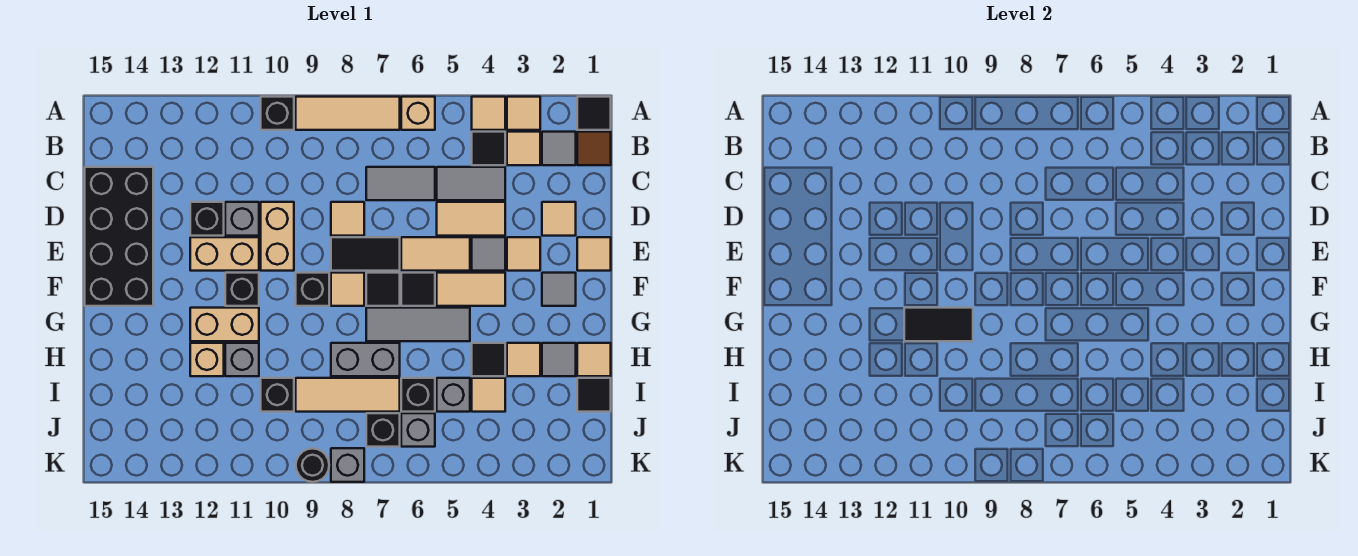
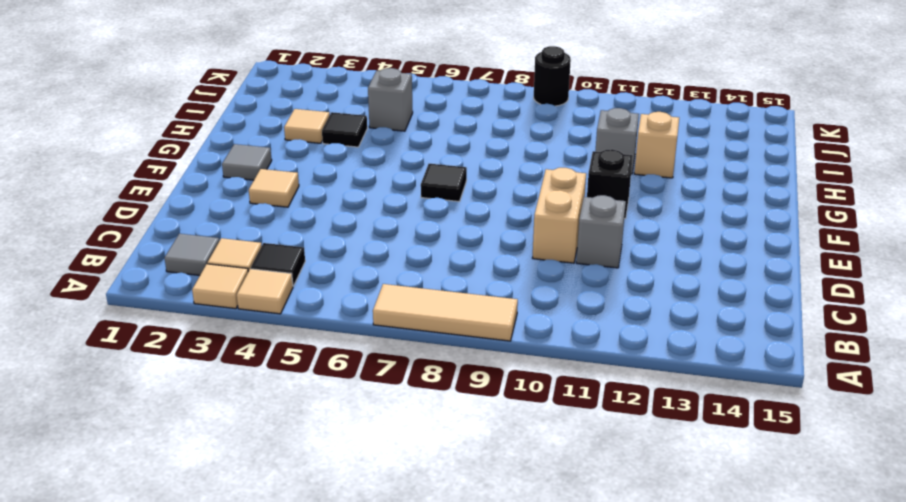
none -> black 1x1 tile [577,97,611,130]
none -> tan 1x1 brick [401,97,435,130]
none -> black 1x1 brick [261,97,294,130]
none -> brown 1x1 tile [577,132,611,165]

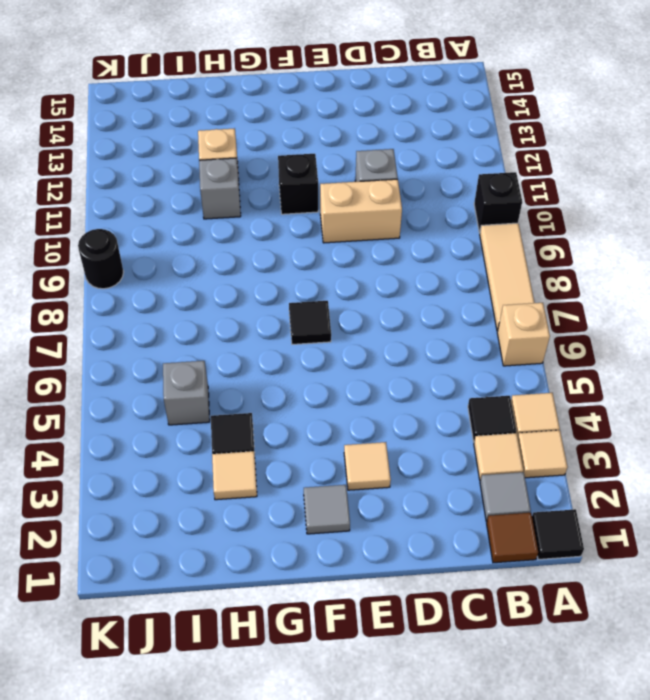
none -> grey 1x2 tile [437,167,505,200]
none -> grey 1x2 tile [366,167,435,200]
none -> black 2x4 brick [85,167,153,306]
none -> tan 1x1 tile [542,202,576,236]

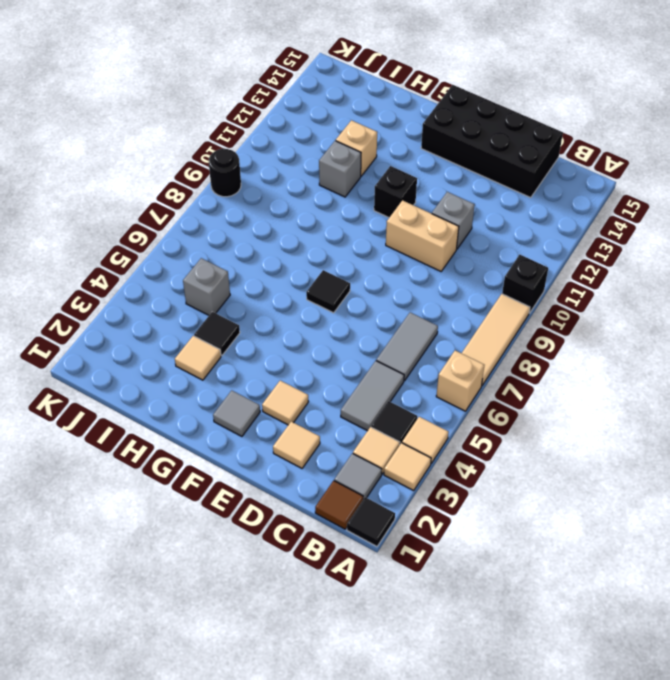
none -> tan 1x2 tile [437,202,505,236]
none -> tan 1x1 tile [331,202,364,236]
none -> black 1x1 brick [190,202,224,236]
none -> tan 1x1 tile [577,237,611,271]

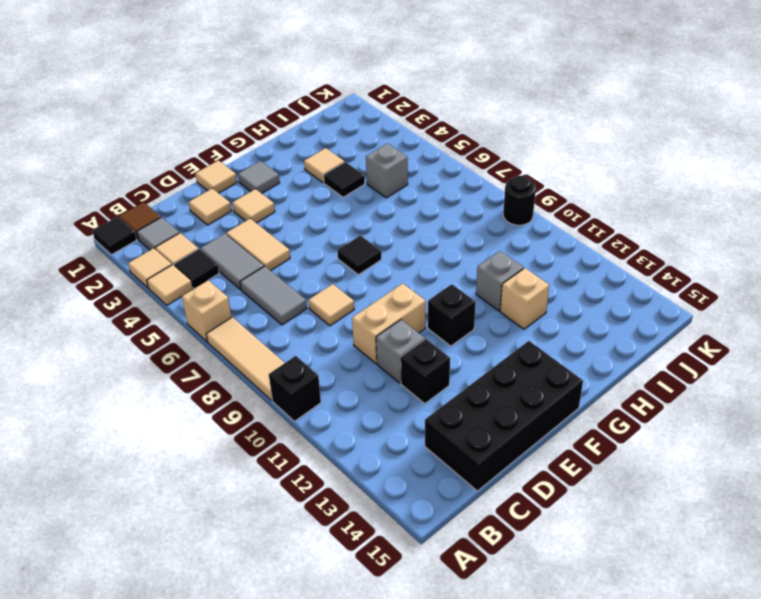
none -> grey 1x1 tile [472,237,505,271]
none -> tan 1x2 tile [401,237,470,271]
none -> black 1x2 tile [331,237,400,271]
none -> tan 1x2 brick [190,237,259,271]

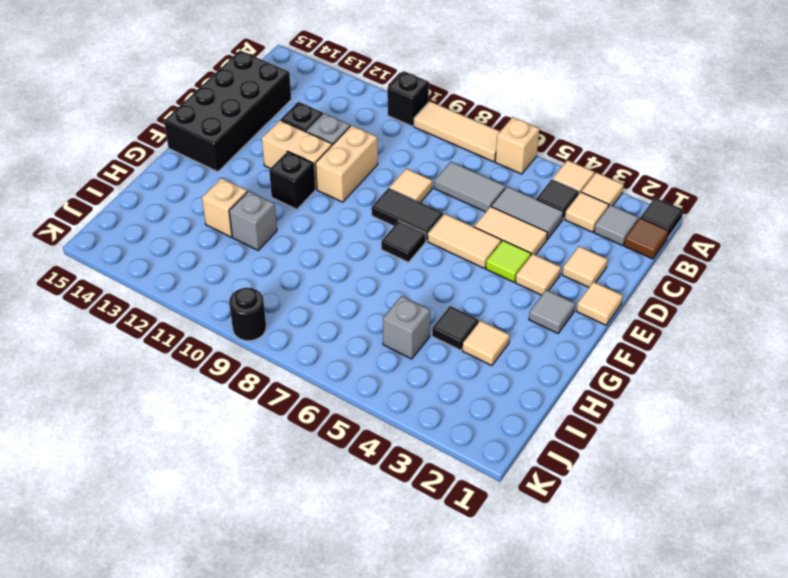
lime 1x1 tile [486,240,531,282] -> grey 1x1 tile [472,237,505,271]
none -> tan 1x2 tile [437,273,505,306]
none -> black 1x1 tile [401,273,435,306]
none -> tan 1x1 tile [331,273,364,306]
none -> black 1x1 brick [296,273,329,306]

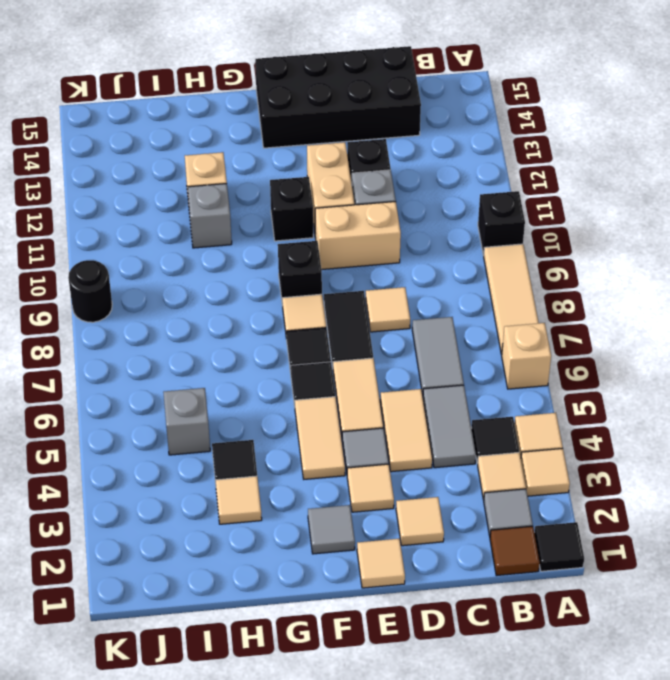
none -> grey 1x3 tile [366,308,470,341]
none -> tan 1x2 brick [190,308,259,341]
none -> tan 1x1 tile [577,343,611,376]
none -> grey 1x1 tile [542,343,576,376]

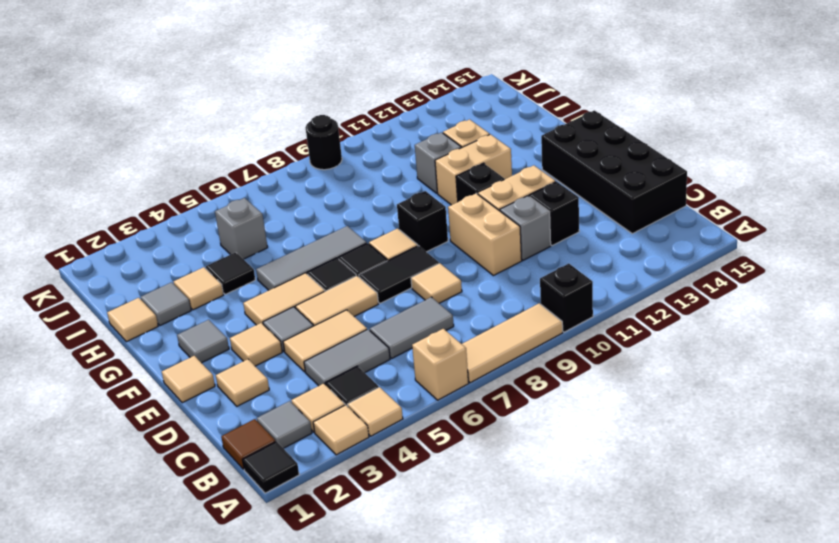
none -> grey 1x2 brick [331,343,400,376]
none -> black 1x1 tile [577,378,611,412]
none -> tan 1x1 tile [472,378,505,412]
none -> black 1x1 brick [401,378,435,412]

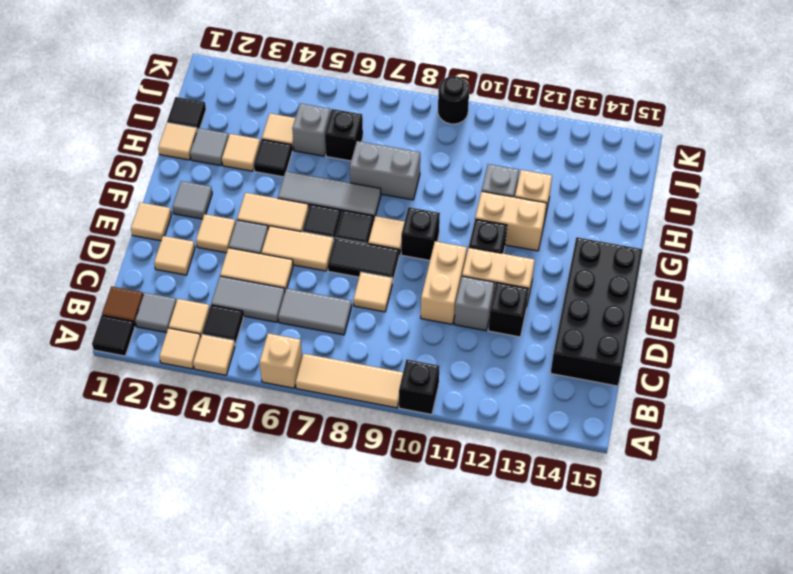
none -> tan 1x3 tile [296,378,400,412]
none -> black 1x1 brick [261,378,294,412]
none -> grey 1x1 brick [401,413,435,447]
none -> black 1x1 brick [366,413,400,447]

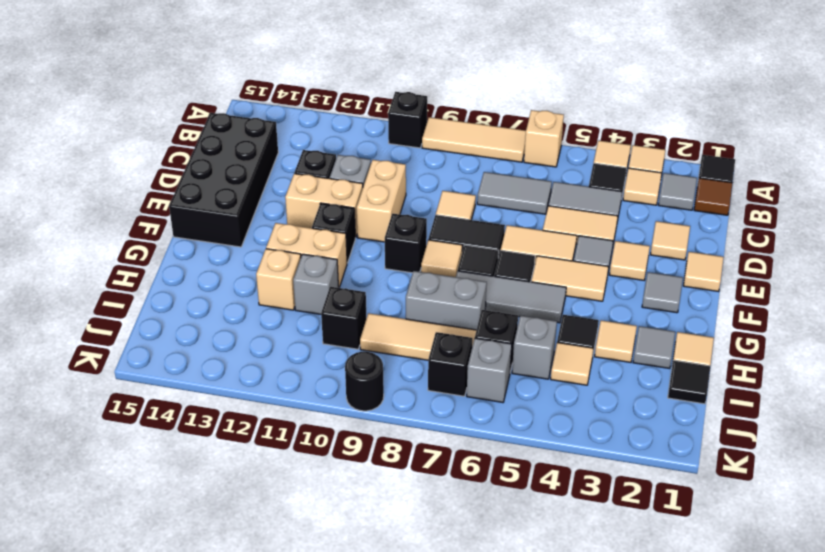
none -> grey 1x1 brick [331,448,364,482]
none -> black 1x2 tile [904,308,973,341]

